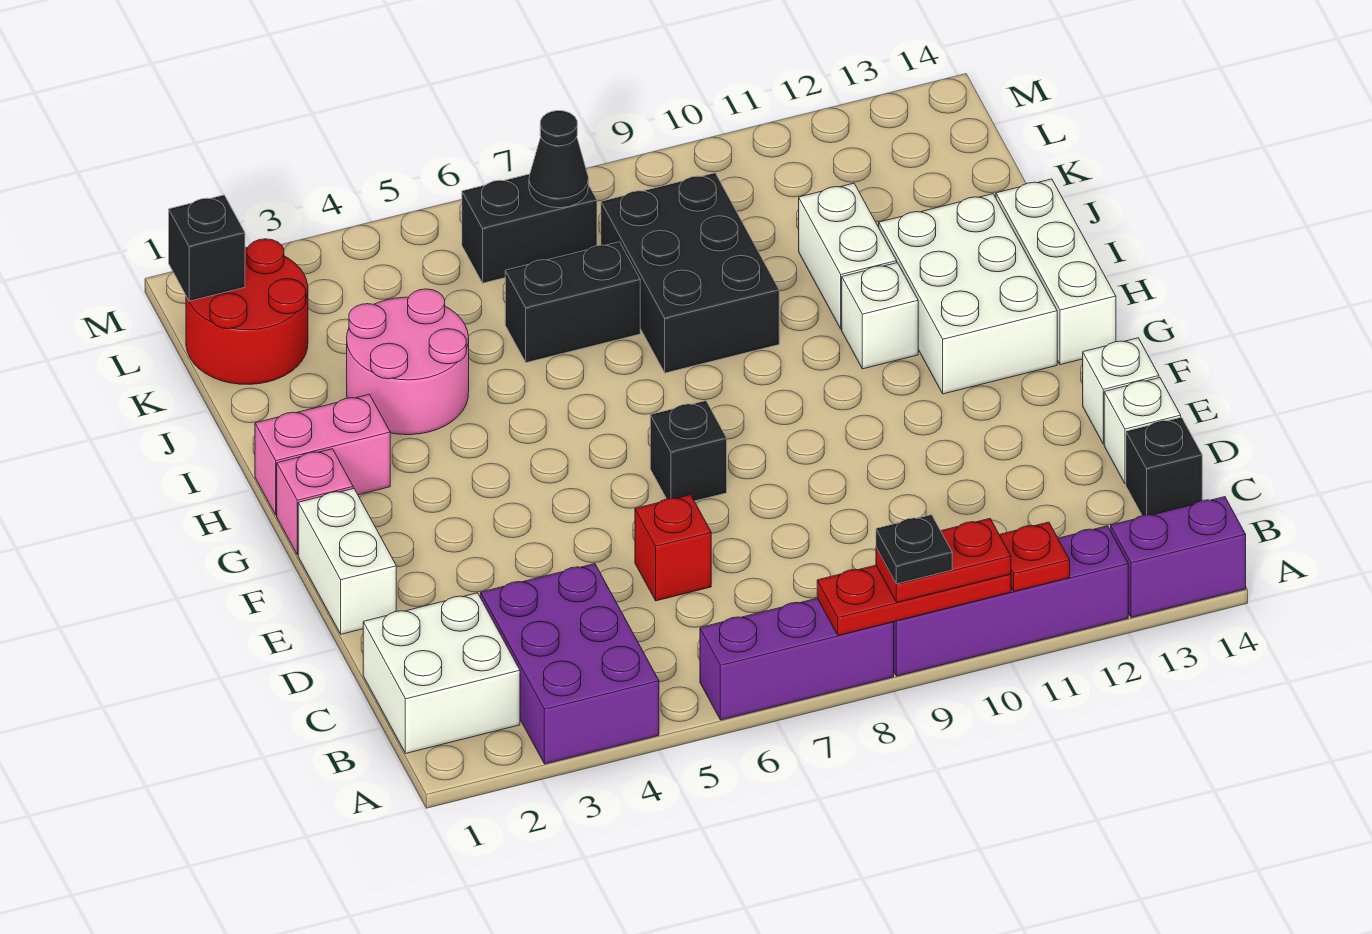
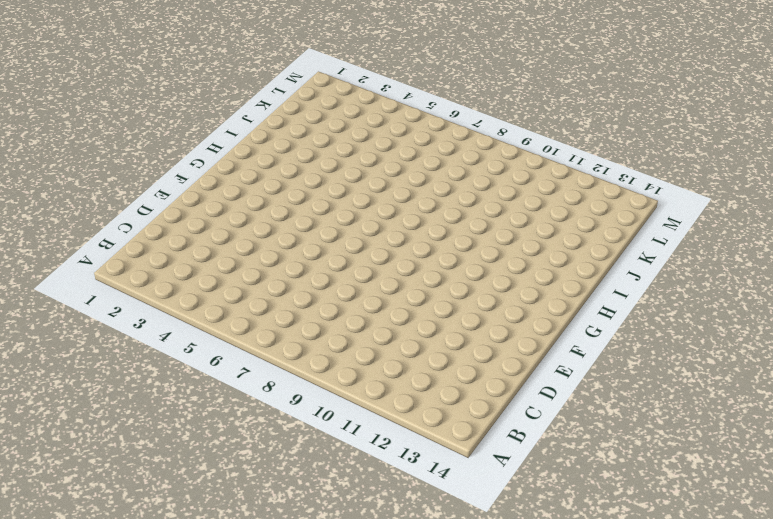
none -> purple 2x3 brick [481,564,659,764]
none -> purple 1x3 brick [700,598,894,720]
none -> purple 1x4 brick [894,526,1128,676]

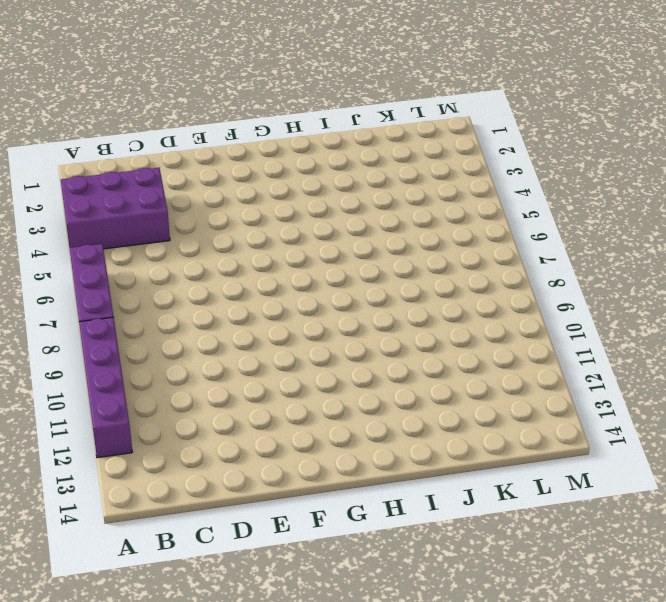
none -> purple 1x2 brick [1111,497,1246,618]
none -> white 2x2 brick [363,593,520,753]
none -> black 1x1 brick [1126,417,1202,515]

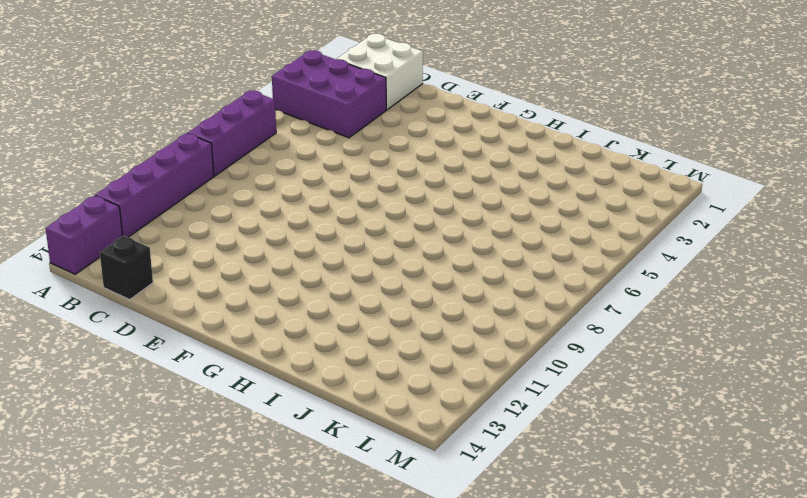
none -> red 1x1 brick [635,495,711,601]
none -> white 1x1 brick [1104,378,1181,484]
none -> white 1x2 brick [298,488,396,634]

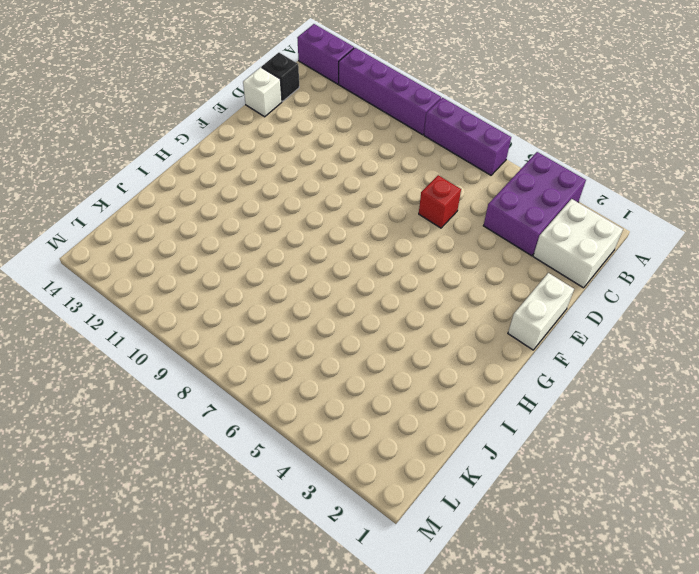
none -> white 1x1 brick [1083,338,1159,444]
none -> black 1x1 brick [650,401,727,501]
none -> pink 1x1 brick [277,449,353,555]

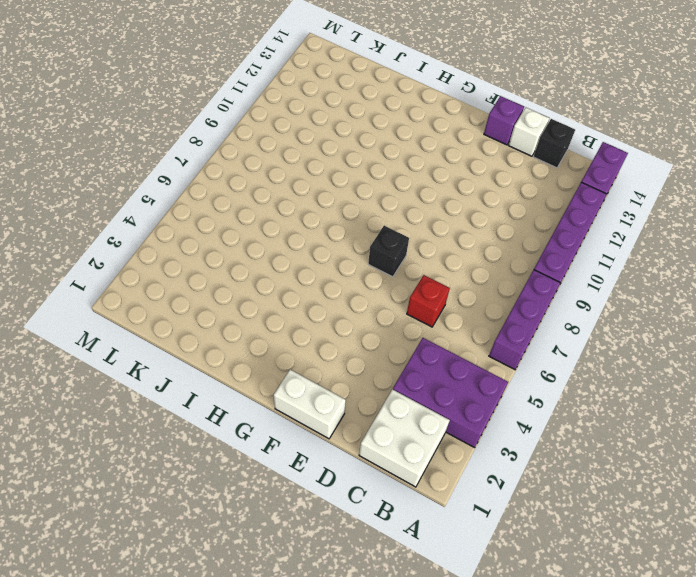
purple 1x1 brick [484,96,524,145] -> white 1x1 brick [1083,338,1159,444]
none -> pink 1x1 brick [277,449,353,555]
none -> white 2x3 brick [879,194,1057,394]
none -> white 1x3 brick [996,179,1116,365]

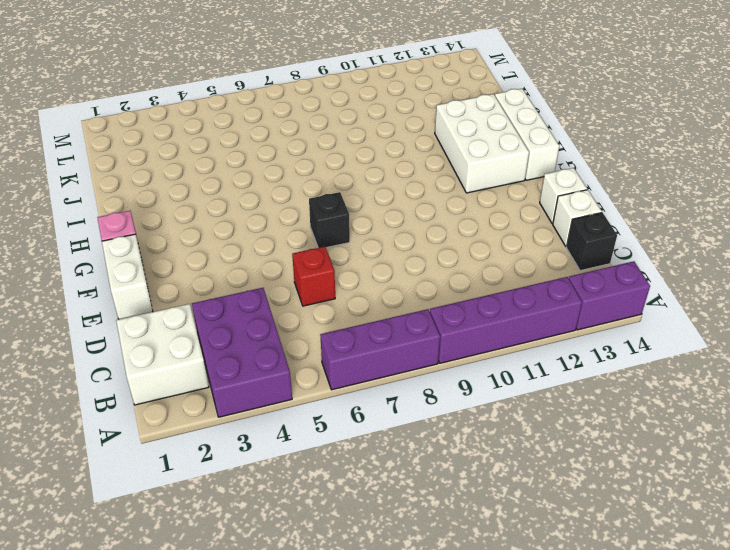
none -> pink 1x2 brick [255,394,390,515]
none -> white 1x1 brick [842,263,918,369]
none -> pink 2x2 round brick [347,289,469,435]

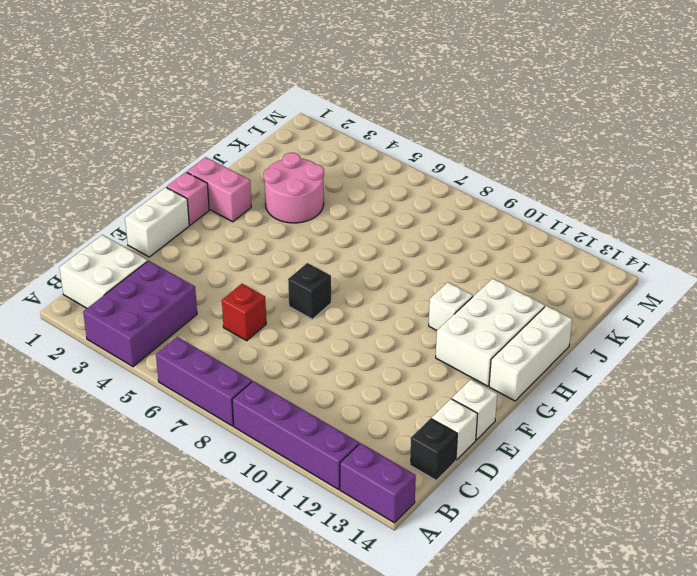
none -> black 2x3 brick [601,173,779,373]
none -> white 1x2 brick [799,183,897,329]
none -> black 1x2 brick [505,242,640,363]

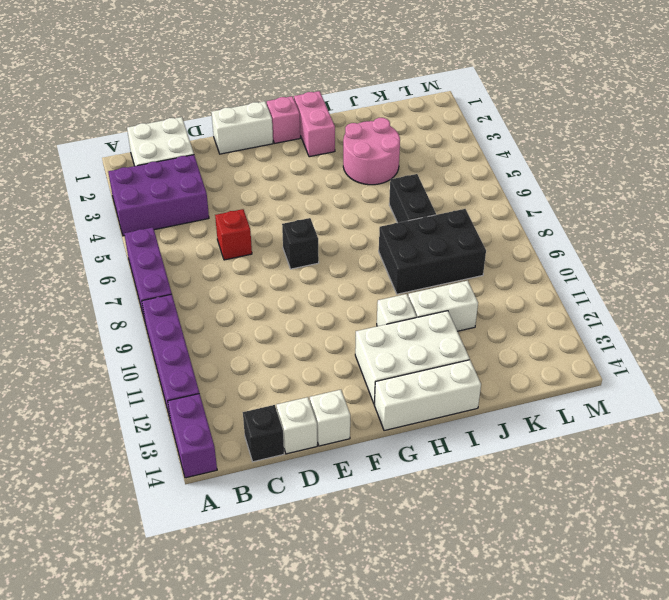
none -> red 2x2 round brick [186,239,308,384]
none -> black 1x2 brick [462,174,597,283]
none -> red 1x3 plate [817,565,1011,635]

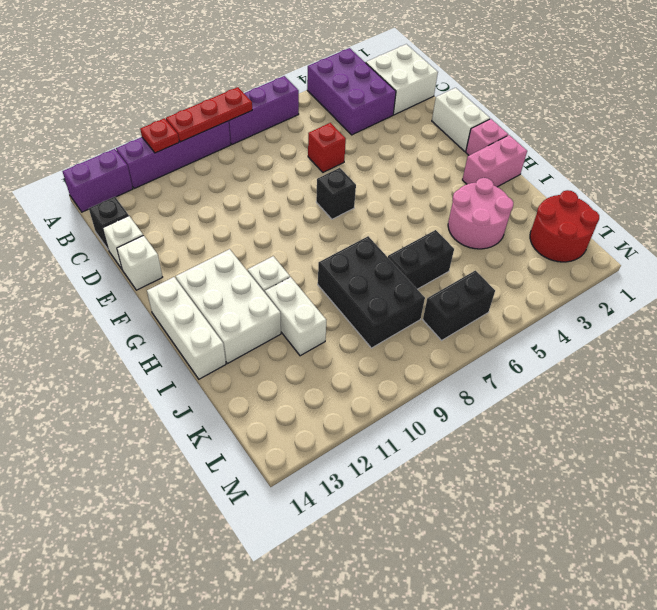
none -> black 1x1 brick [169,195,245,301]
none -> black 1x1 cone [529,111,589,208]
none -> red 1x2 plate [876,519,1011,602]

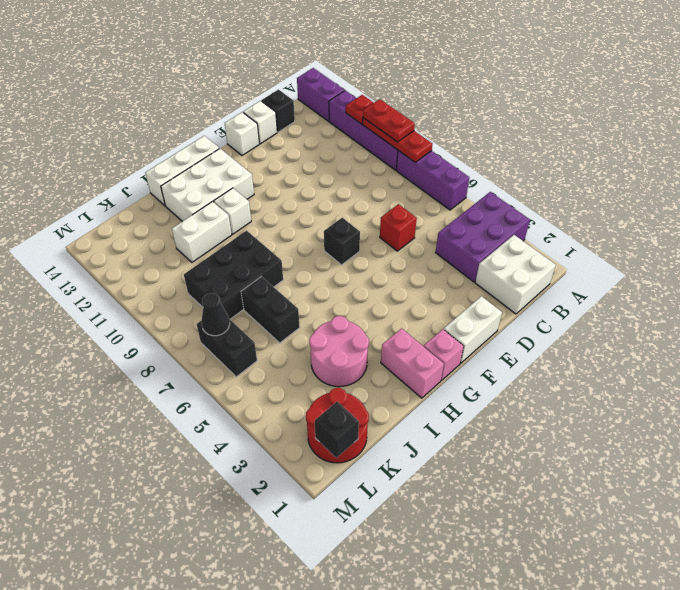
none -> black 1x1 plate [876,515,952,584]

